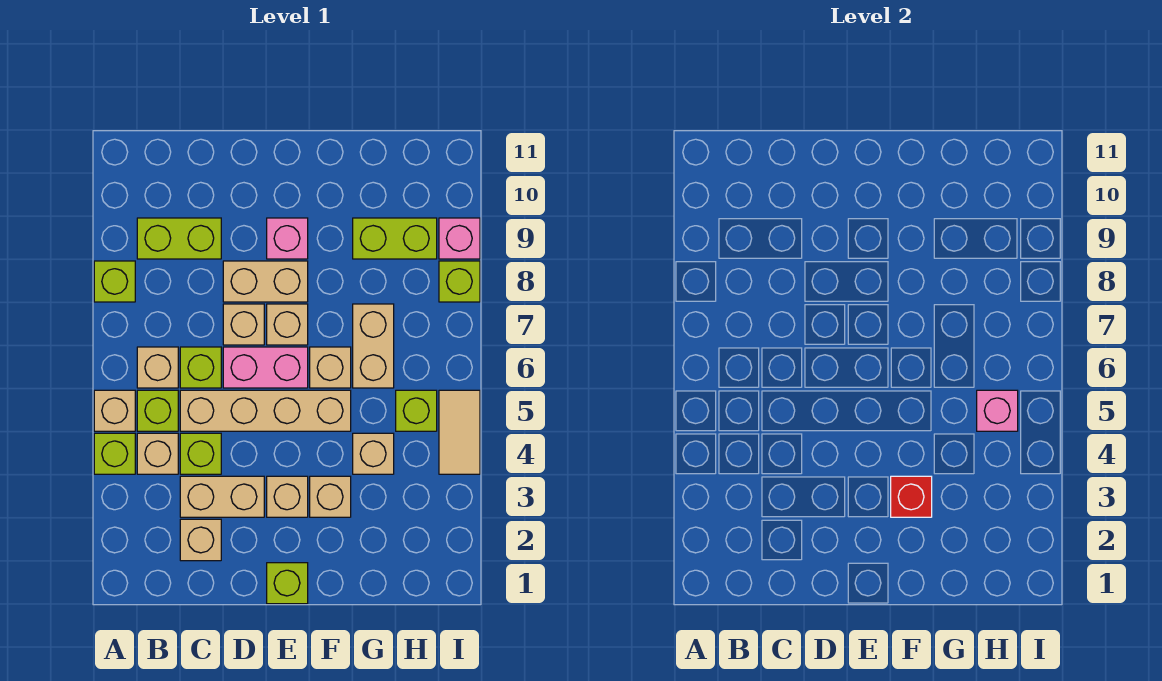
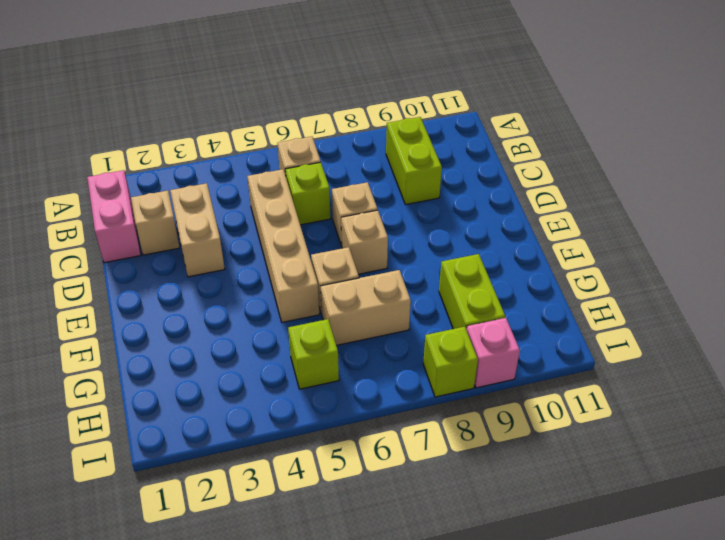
pink 1x2 brick [87,170,141,263] -> pink 1x2 brick moved to [223,347,308,388]
none -> lime 1x1 brick [94,433,135,474]
none -> tan 1x1 brick [94,390,135,431]
none -> lime 1x1 brick [94,261,135,302]
none -> tan 1x1 brick [137,433,178,474]

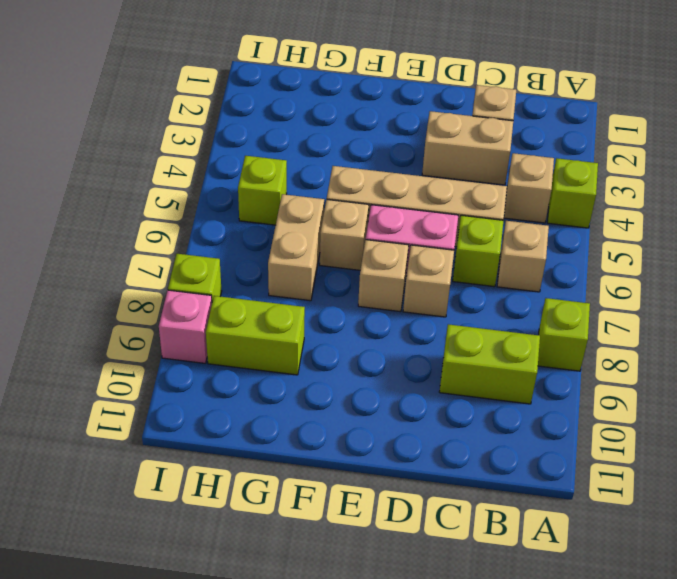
none -> tan 1x1 brick [94,390,135,431]
none -> lime 1x1 brick [137,390,178,431]
none -> lime 1x1 brick [180,433,221,474]
none -> tan 1x2 brick [223,261,308,302]

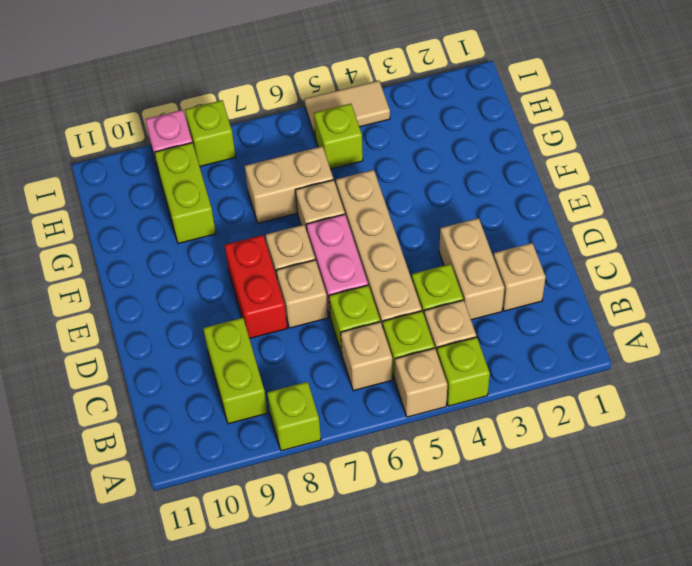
red 1x2 brick [224,235,287,339] -> tan 1x2 brick [223,261,308,302]
none -> lime 1x1 brick [267,563,308,604]
none -> tan 1x1 brick [267,476,308,517]
none -> pink 1x1 brick [267,218,308,259]
none -> tan 1x1 brick [310,476,351,517]

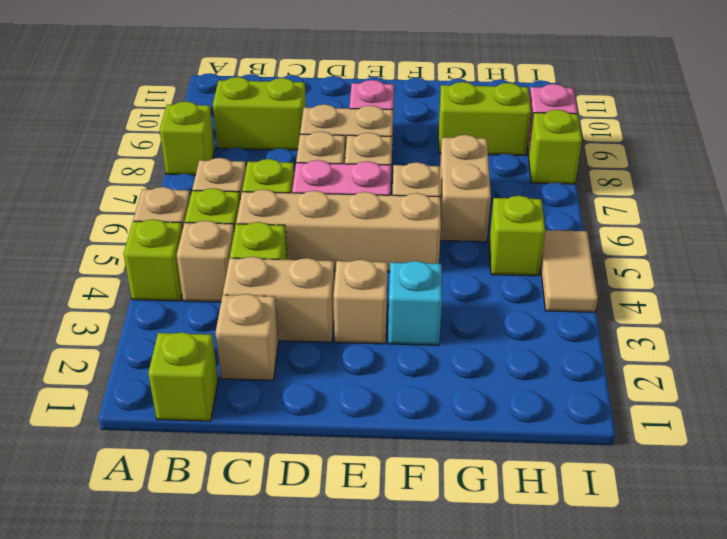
lime 1x1 brick [148,332,218,421] -> lime 1x1 brick moved to [267,563,308,604]
cyan 1x1 brick [388,261,442,345] -> tan 1x1 brick [310,476,351,517]
none -> tan 1x1 brick [353,433,394,474]
none -> red 1x1 brick [891,476,932,517]
none -> pink 1x1 brick [977,390,1018,431]

